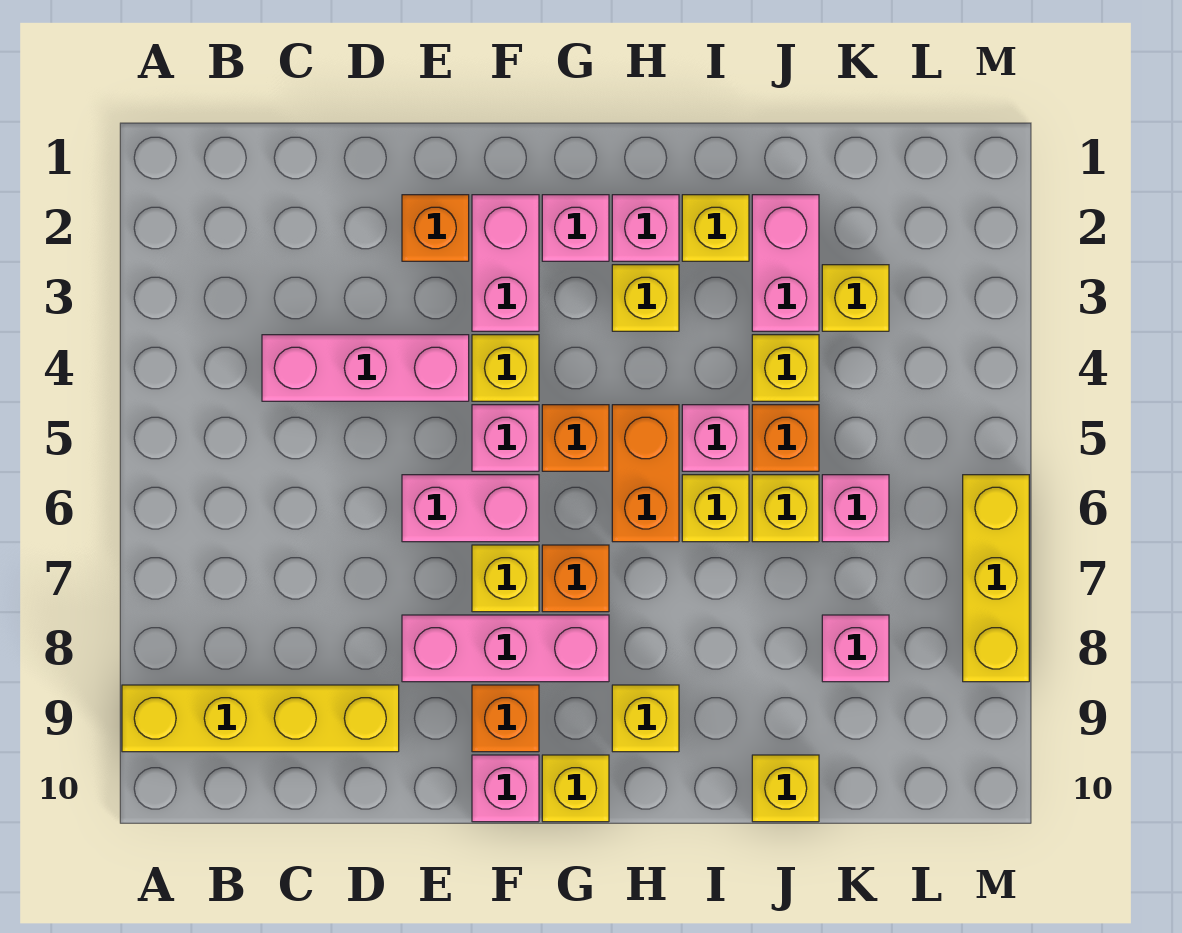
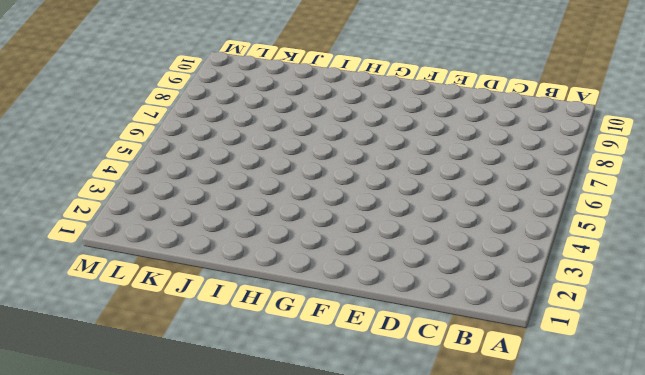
none -> yellow 1x4 brick [122,685,399,752]
none -> pink 1x3 brick [262,335,469,401]
none -> orange 1x1 brick [402,195,469,261]
none -> pink 1x2 brick [402,475,539,542]

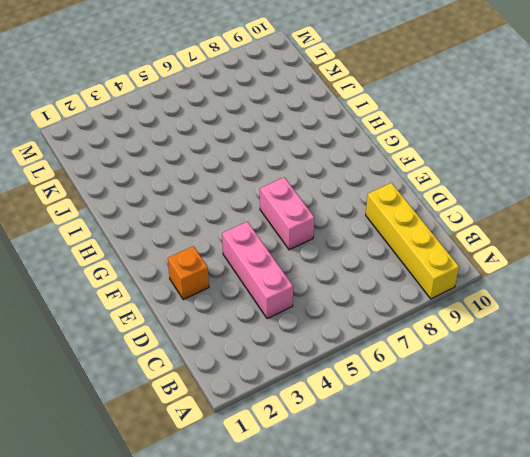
none -> pink 1x3 brick [402,615,609,682]
none -> pink 1x2 brick [472,195,539,331]
none -> yellow 1x1 brick [472,335,539,401]
none -> pink 1x1 brick [472,405,539,471]

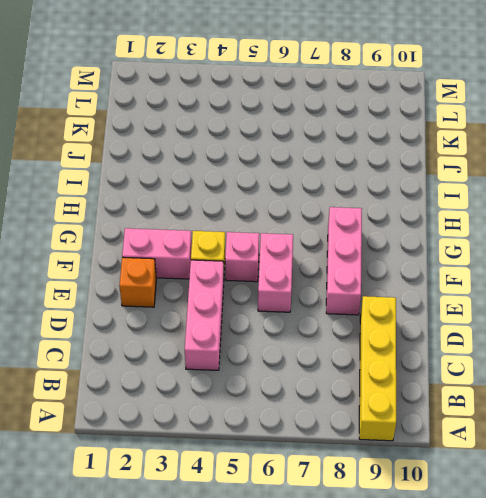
none -> yellow 1x1 brick [472,545,539,612]
none -> orange 1x1 brick [472,685,539,752]
none -> pink 1x1 brick [472,755,539,822]
none -> pink 1x1 brick [542,195,609,261]

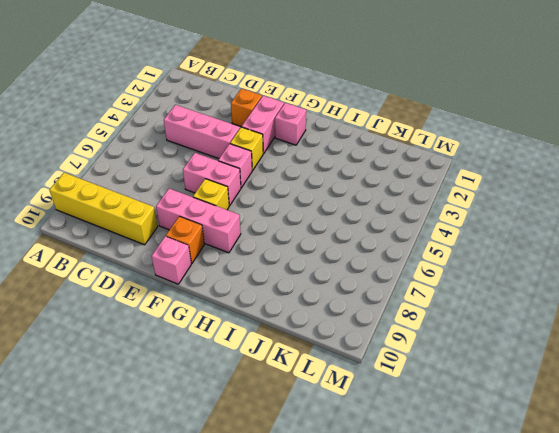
none -> orange 1x1 brick [542,405,609,471]
none -> orange 1x1 brick [542,545,609,612]
none -> yellow 1x1 brick [542,755,609,822]
none -> pink 1x1 brick [612,195,679,261]

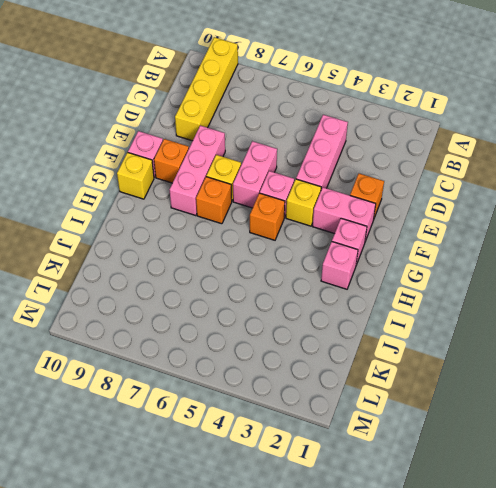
none -> yellow 1x1 brick [612,265,679,331]
none -> orange 1x2 brick [612,405,679,542]
none -> yellow 1x1 brick [612,685,679,752]
none -> yellow 1x1 brick [682,195,749,261]

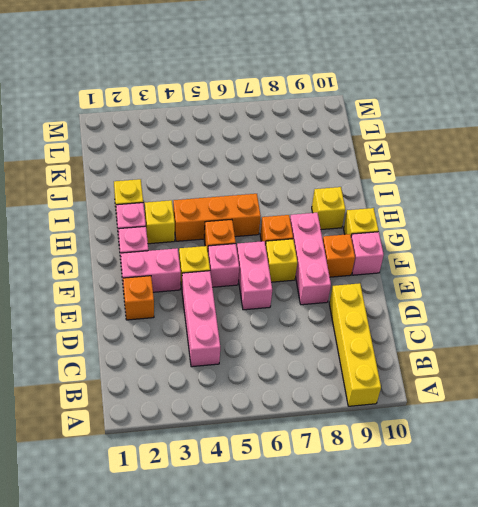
orange 1x3 brick [173,194,261,241] -> orange 1x2 brick [612,405,679,542]
none -> pink 1x1 brick [682,405,749,471]
none -> yellow 1x1 brick [682,475,749,542]
none -> pink 1x2 brick [752,195,819,331]
none -> yellow 1x1 brick [752,335,819,401]

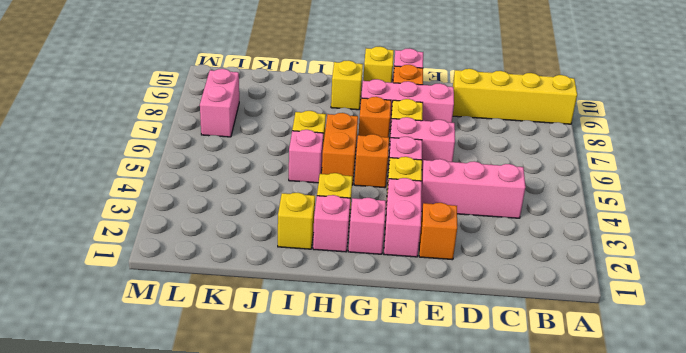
pink 1x2 brick [200,69,239,137] -> pink 1x2 brick moved to [752,195,819,331]
none -> yellow 1x1 brick [752,335,819,401]
none -> orange 1x1 brick [752,405,819,471]
none -> yellow 1x1 brick [752,475,819,542]
none -> yellow 1x1 brick [752,755,819,822]

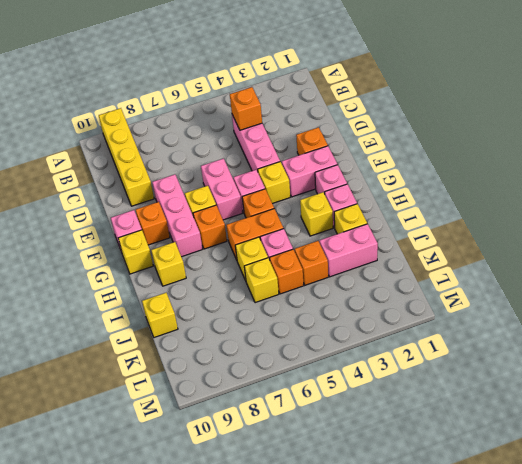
orange 1x1 brick [230,87,262,130] -> none
orange 1x1 brick [295,241,328,285] -> yellow 1x1 brick [752,335,819,401]
none -> yellow 1x1 brick [822,265,889,331]
none -> pink 1x1 brick [822,475,889,542]
none -> pink 1x1 brick [822,615,889,682]
none -> yellow 1x3 brick [963,475,1029,682]

